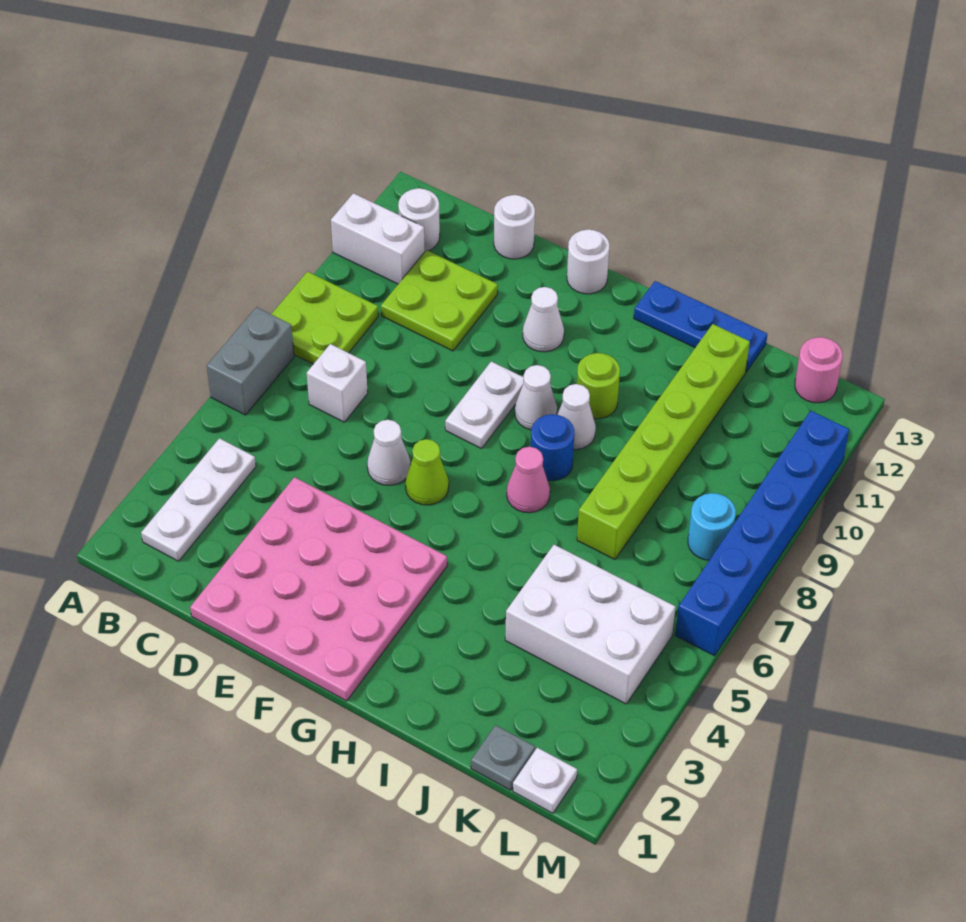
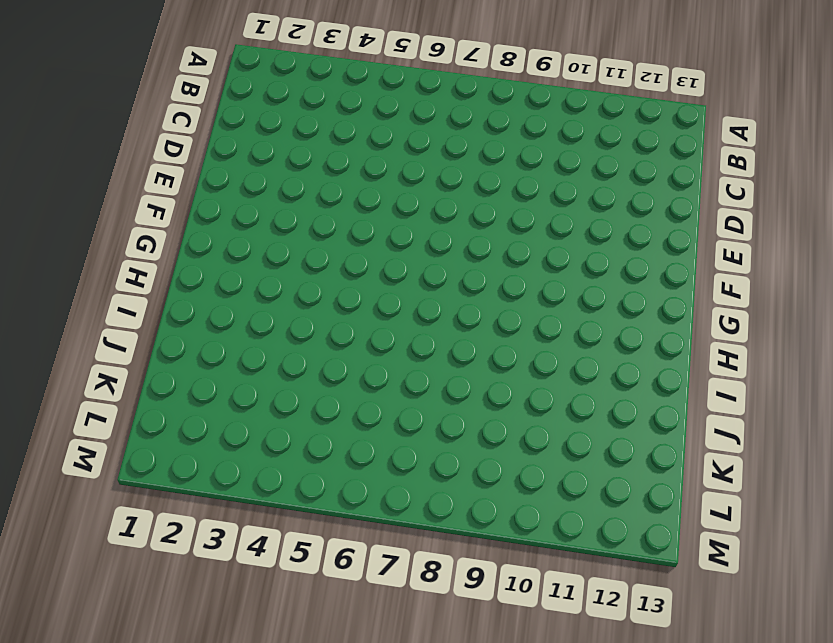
none -> grey 1x2 brick [207,307,294,415]
none -> lime 2x2 plate [271,272,378,364]
none -> white 1x2 brick [331,193,425,284]

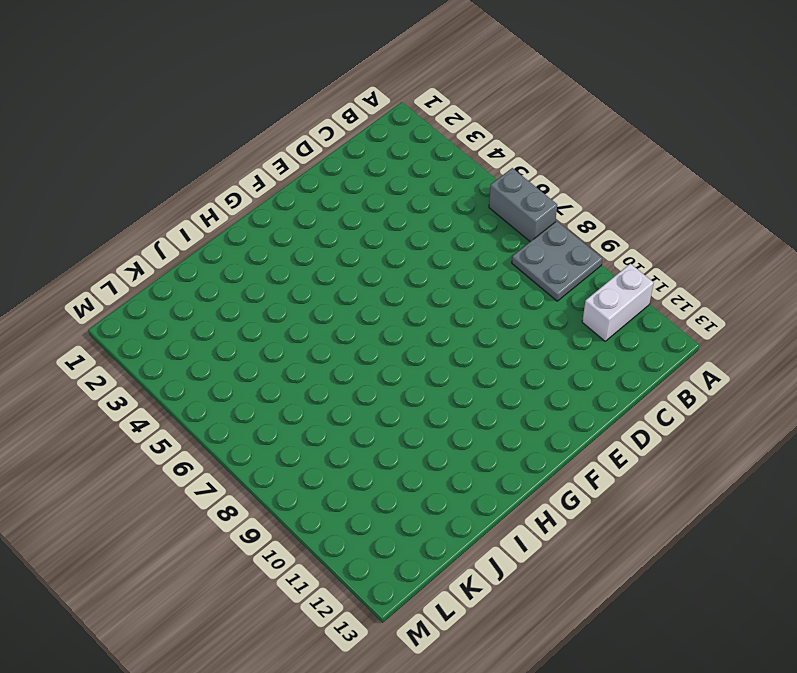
grey 2x2 plate [512,221,602,301] -> lime 2x2 plate [271,272,378,364]
none -> white 1x3 plate [141,438,256,561]
none -> white 1x1 round brick [398,188,440,251]
none -> white 1x1 brick [307,344,368,422]

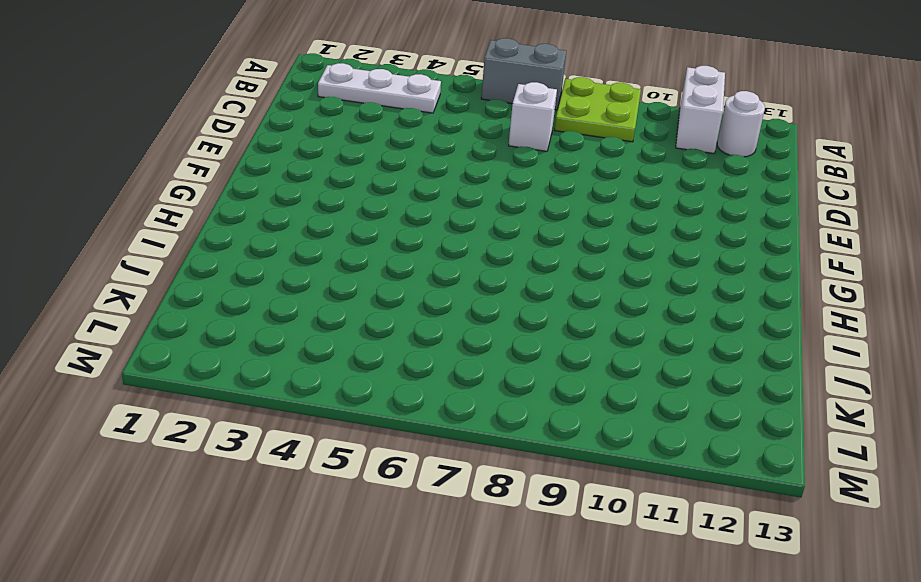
none -> lime 2x2 plate [381,250,498,351]
none -> pink 4x4 plate [190,477,447,701]
none -> white 1x1 round brick [494,195,535,259]

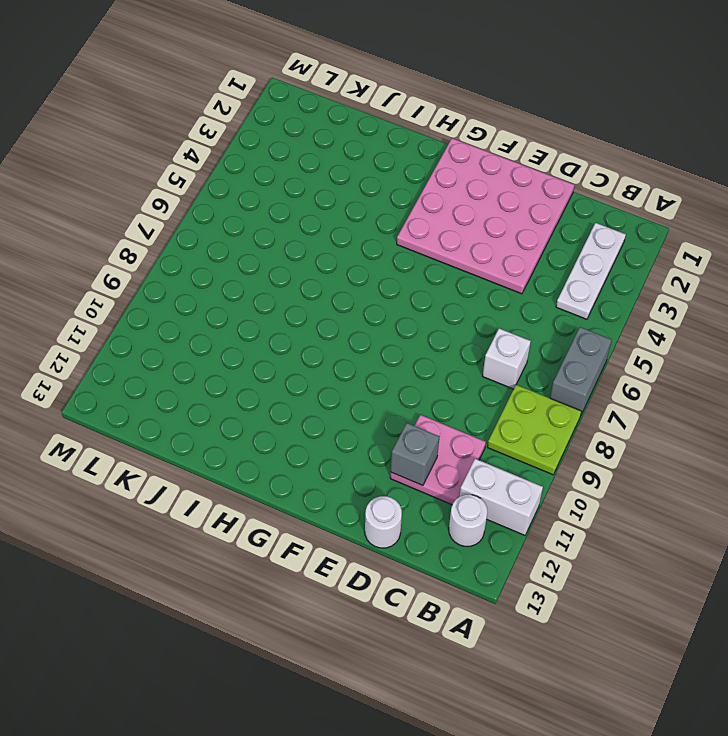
pink 2x2 plate [390,415,486,505] -> lime 2x2 plate [381,250,498,351]
grey 1x1 brick [391,423,439,486] -> none
none -> white 1x1 cone [367,420,410,485]
none -> lime 1x1 cone [405,439,449,505]
none -> white 1x2 plate [445,361,524,449]

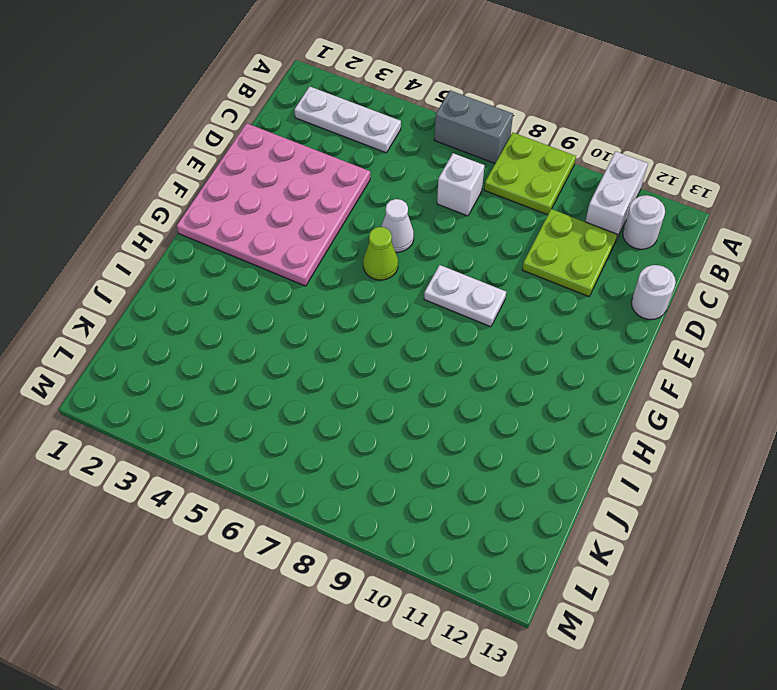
none -> white 1x1 cone [523,287,564,352]
none -> white 1x1 round brick [567,229,610,294]
none -> white 1x1 cone [515,365,557,430]

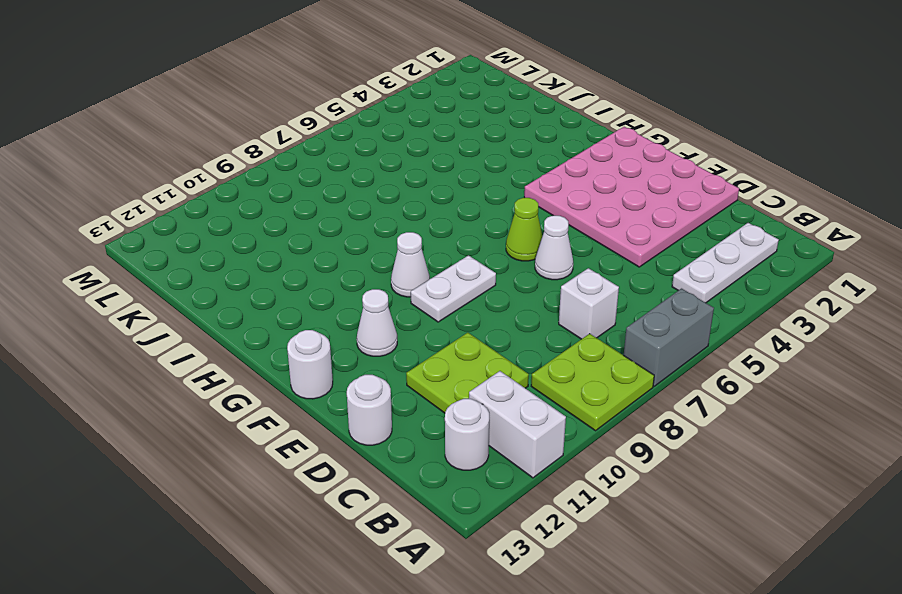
none -> pink 1x1 cone [507,447,550,513]
none -> blue 1x1 round brick [531,414,574,481]
none -> white 1x1 cone [557,384,596,450]

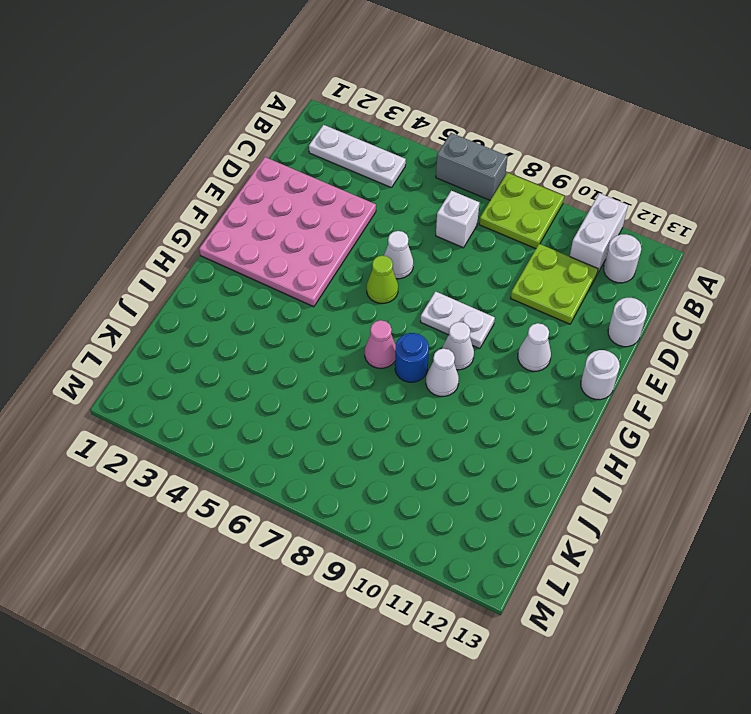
none -> lime 1x1 round brick [577,353,620,419]
none -> blue 1x3 plate [634,281,768,372]
none -> white 2x3 brick [505,545,676,704]

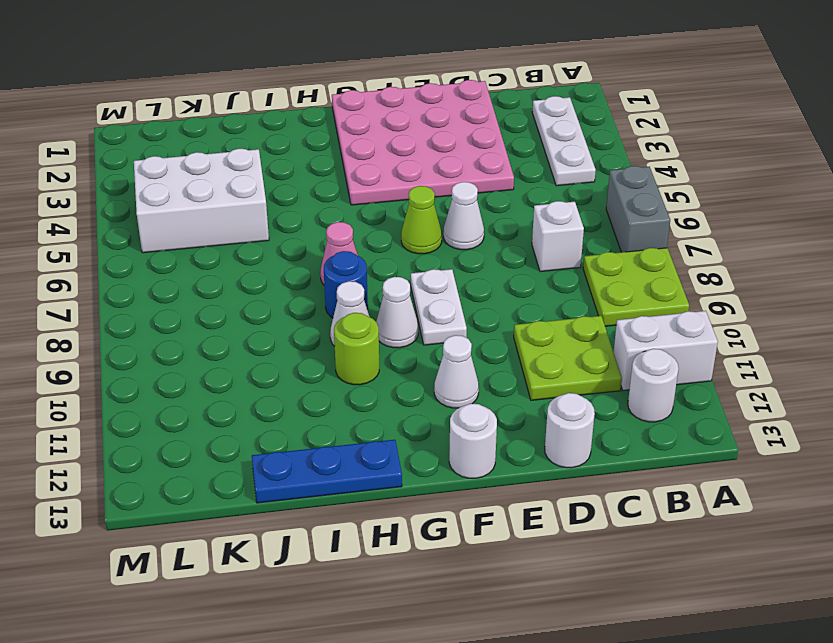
none -> lime 1x6 brick [577,324,750,559]
none -> grey 1x1 plate [471,725,535,790]
none -> white 1x1 plate [513,748,577,813]

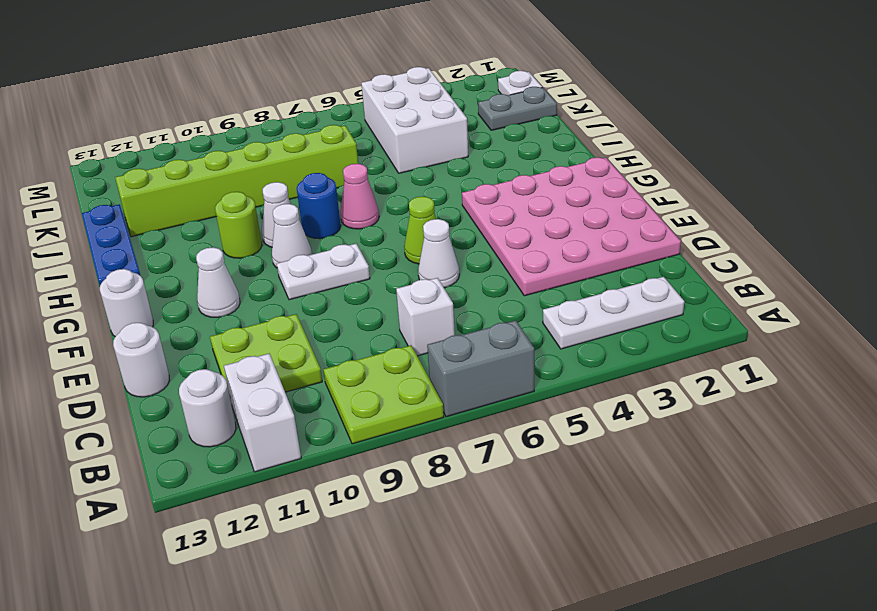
grey 1x2 plate [478,87,557,130] -> grey 1x1 plate [471,725,535,790]
none -> cyan 1x1 round brick [688,493,736,560]
none -> pink 1x1 round brick [795,337,842,403]
none -> blue 1x6 brick [675,411,849,656]

